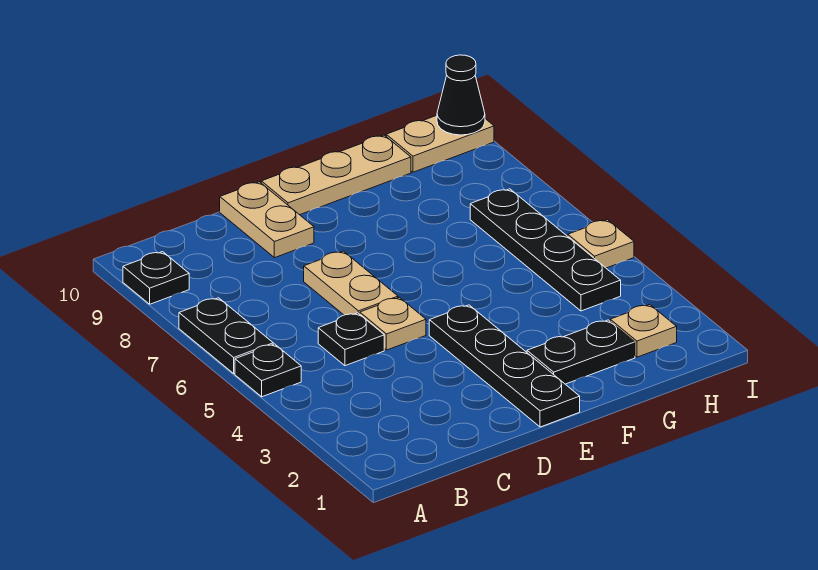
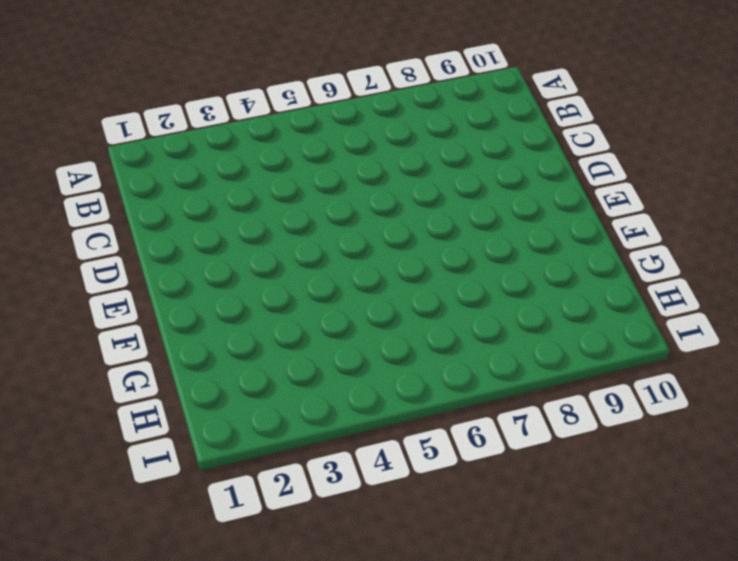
none -> black 1x1 plate [235,344,301,397]
none -> black 1x2 plate [179,298,273,374]
none -> black 1x1 plate [123,252,189,304]

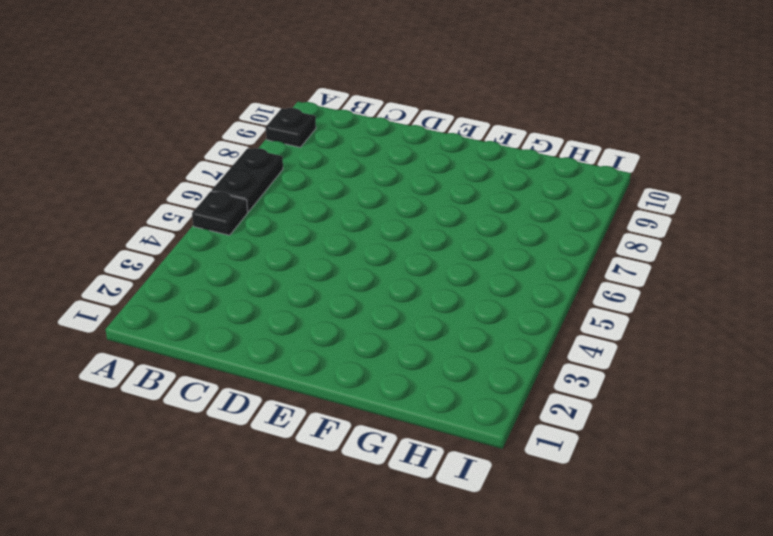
none -> black 1x1 plate [318,313,384,366]
none -> tan 1x1 plate [360,297,426,350]
none -> tan 1x2 plate [304,251,398,315]

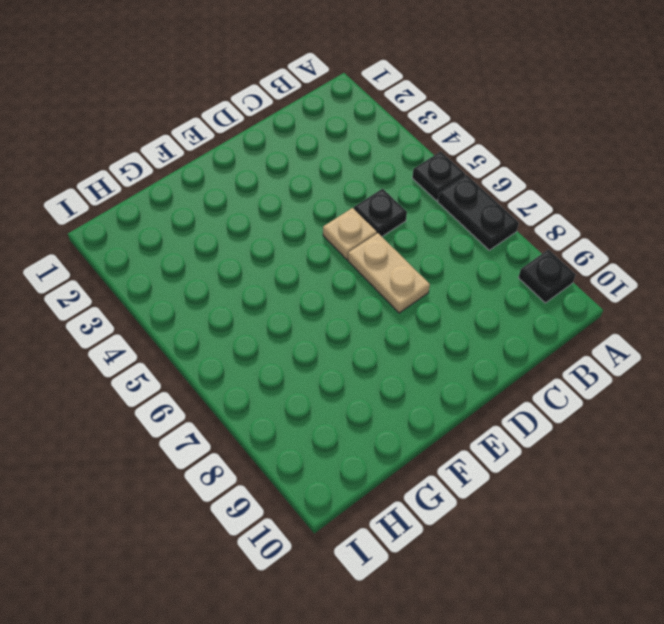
none -> tan 1x2 plate [220,182,314,258]
none -> black 1x4 plate [429,305,580,427]
none -> tan 1x3 plate [261,135,411,215]

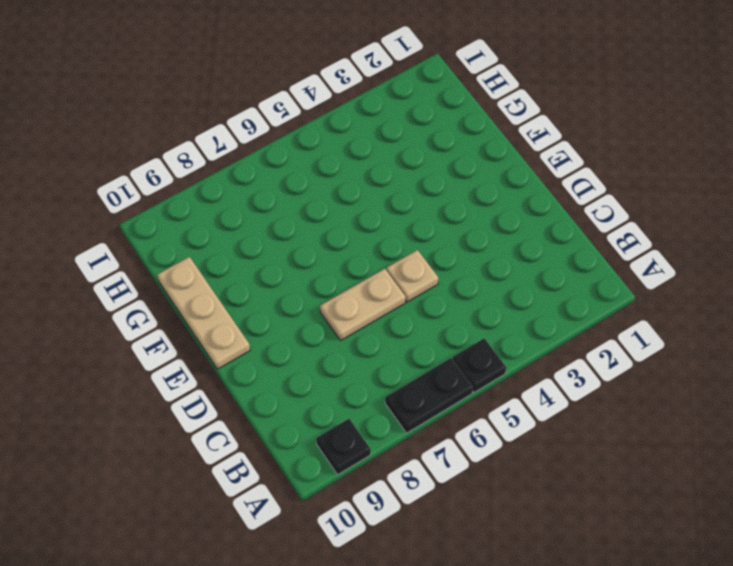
none -> black 1x1 plate [318,313,384,366]
none -> tan 1x2 plate [220,182,314,258]
none -> black 1x4 plate [429,305,580,427]

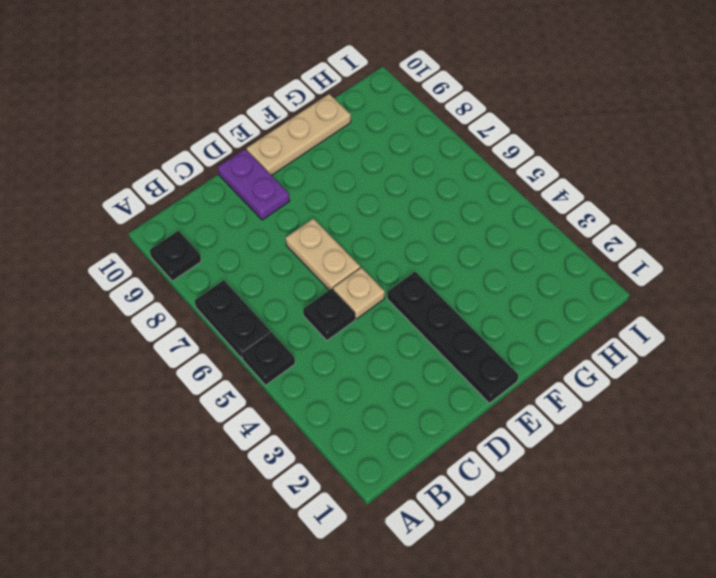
purple 1x2 plate [218,149,290,220] -> tan 1x2 plate [220,182,314,258]
none -> black 1x2 plate [527,320,635,384]
none -> tan 1x1 plate [610,305,677,357]
none -> black 1x4 plate [470,189,621,311]

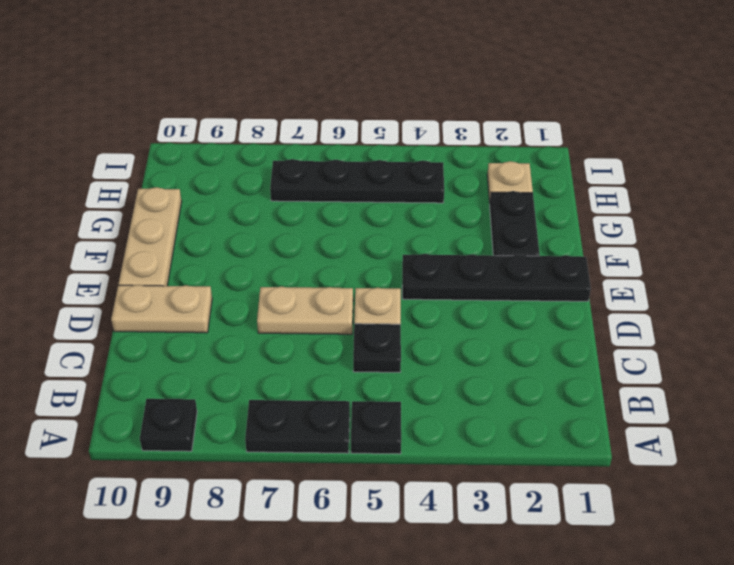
none -> tan 1x2 plate [386,115,494,172]
none -> tan 1x1 plate [568,220,634,268]
none -> black 1x1 cone [437,55,485,135]

